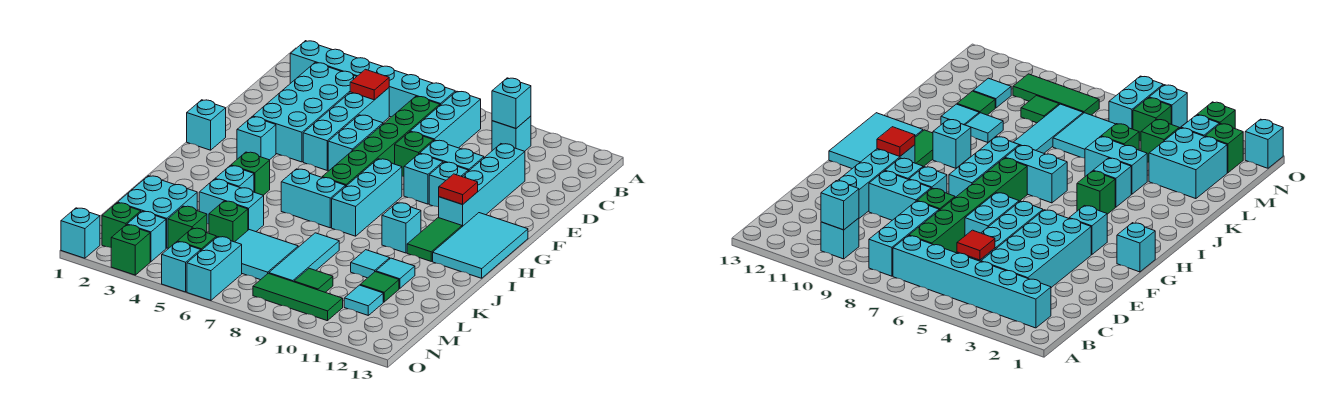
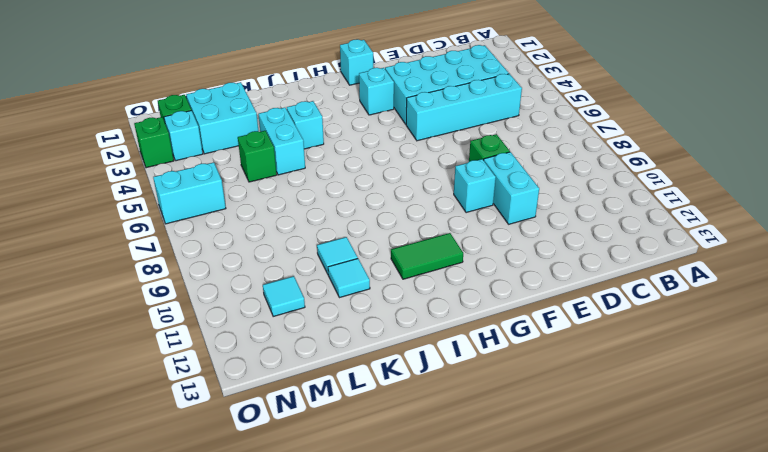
none -> cyan 1x6 brick [290,41,455,117]
none -> cyan 1x3 brick [410,91,481,148]
none -> cyan 1x1 brick [492,116,531,151]
none -> green 1x6 brick [322,96,440,187]

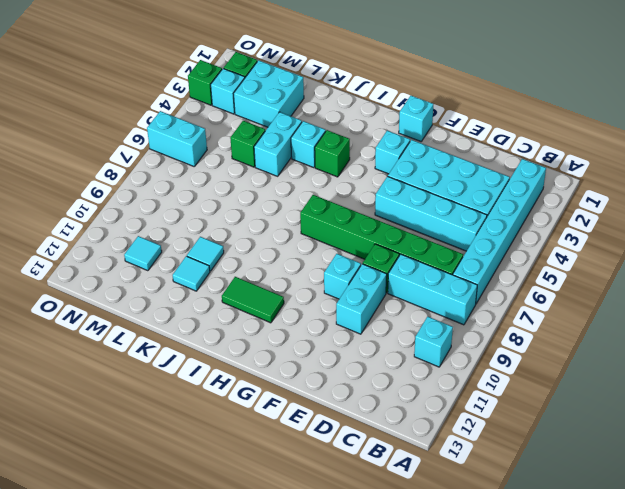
none -> cyan 1x4 brick [439,144,525,227]
none -> cyan 1x2 brick [328,115,383,171]
none -> cyan 1x1 brick [429,162,468,207]
none -> cyan 1x3 brick [332,159,402,236]

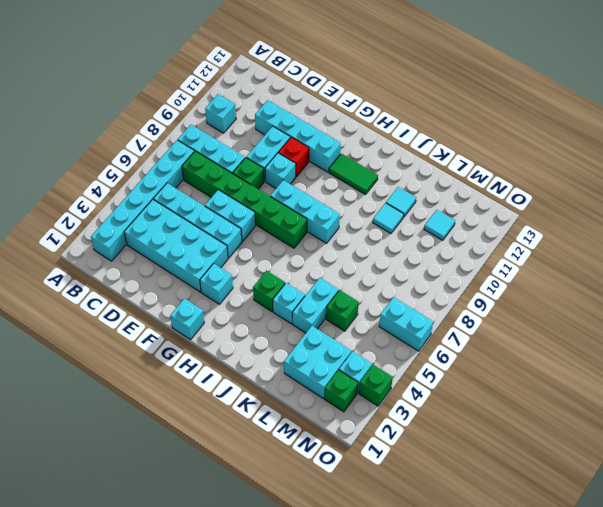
red 1x1 brick [279,137,309,177] -> cyan 1x1 brick [429,162,468,207]
none -> cyan 2x3 tile [433,213,528,278]
none -> cyan 1x2 brick [281,169,345,228]
none -> cyan 1x1 brick [382,203,421,253]
none -> cyan 1x3 tile [269,233,339,282]

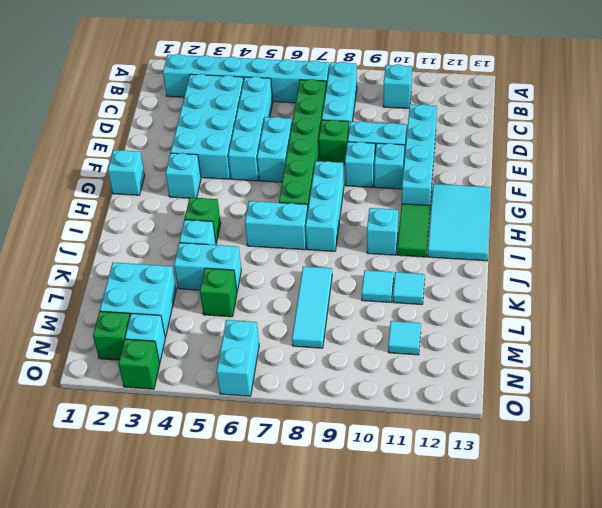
none -> cyan 2x2 tile [235,230,298,280]
none -> green 1x1 tile [361,272,399,302]
none -> green 1x1 brick [168,206,207,249]
none -> green 1x1 tile [294,268,333,292]

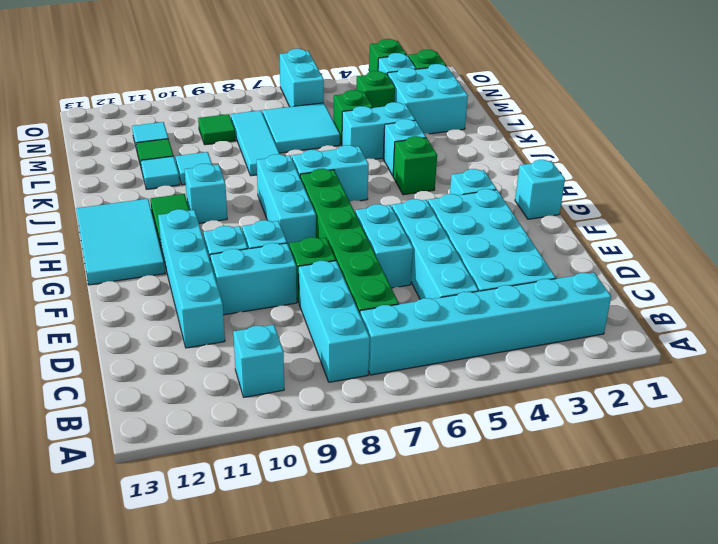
none -> green 1x1 brick [177,228,216,250]
none -> green 1x3 tile [253,273,343,321]
none -> cyan 1x1 brick [61,208,100,258]
none -> cyan 1x1 brick [162,242,201,292]

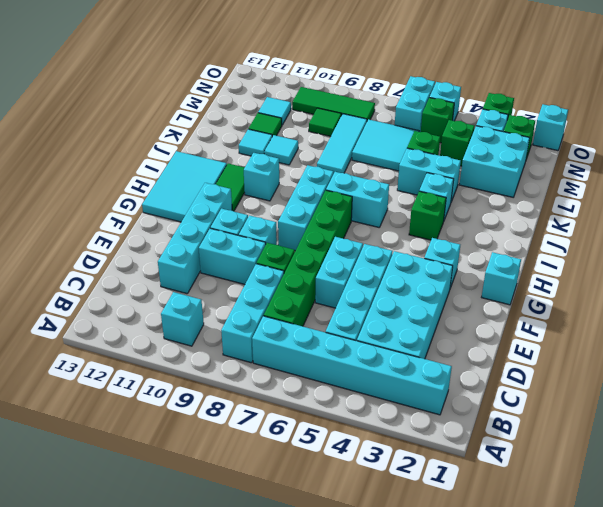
none -> cyan 1x1 brick [492,78,531,128]
none -> red 1x1 tile [350,69,389,100]
none -> red 1x1 tile [439,174,478,204]

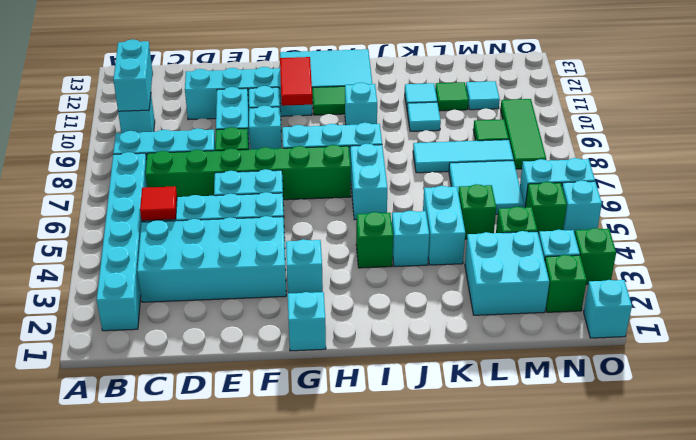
cyan 1x2 brick [113,39,153,111] -> cyan 1x1 brick [492,78,531,128]
red 1x2 tile [280,57,313,106] -> red 1x1 tile [439,174,478,204]

